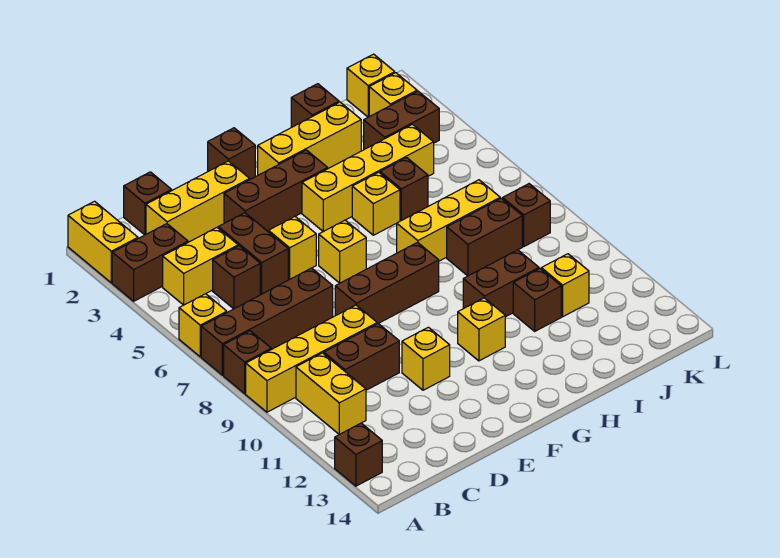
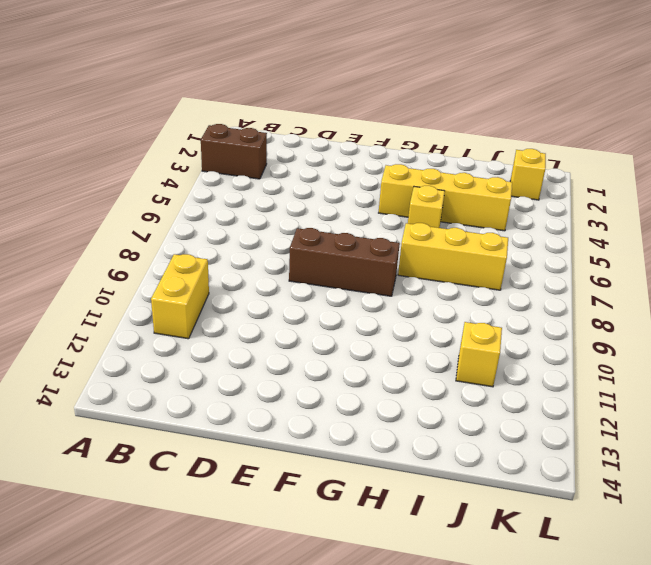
none -> yellow 1x2 brick [68,201,138,283]
none -> yellow 1x1 brick [179,294,227,357]
none -> brown 1x4 brick [201,268,333,375]
none -> brown 1x1 brick [224,331,271,394]

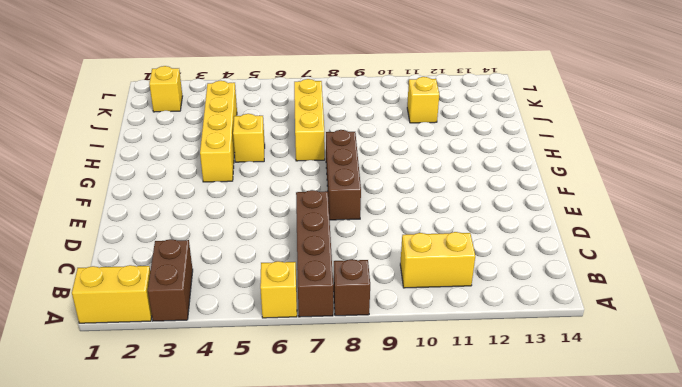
none -> yellow 1x4 brick [246,305,377,412]
none -> brown 1x1 brick [335,423,382,486]
none -> yellow 1x2 brick [163,228,238,305]
none -> brown 1x1 brick [124,172,172,235]

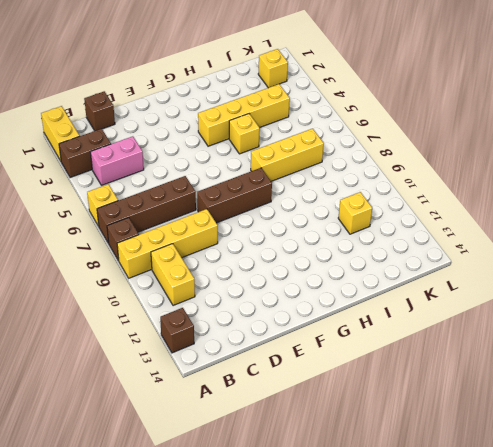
pink 1x2 brick [90,136,144,185] -> yellow 1x2 brick [163,228,238,305]
none -> yellow 1x3 brick [146,161,250,242]
none -> brown 1x1 brick [213,246,260,309]
none -> brown 1x2 brick [324,324,399,390]
none -> brown 1x2 brick [218,213,288,294]

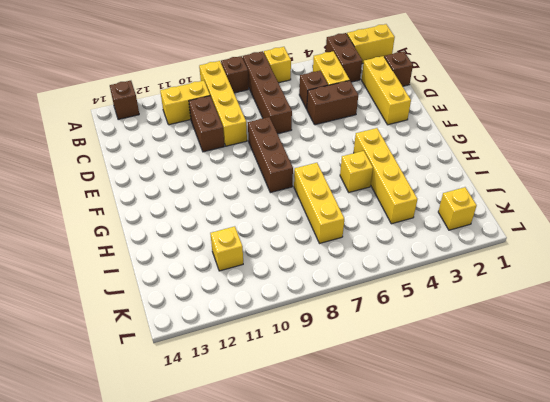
none -> brown 1x3 brick [224,150,328,231]
none -> yellow 1x1 brick [269,217,316,279]
none -> yellow 1x1 brick [402,327,450,390]
none -> brown 1x1 brick [208,128,255,179]

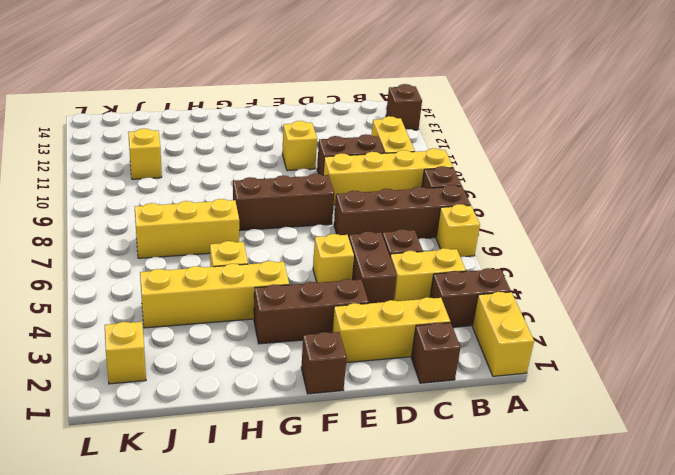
none -> yellow 1x1 brick [319,220,366,283]
none -> yellow 1x3 brick [258,102,361,175]
none -> yellow 1x1 brick [458,298,505,361]
none -> brown 1x2 brick [463,250,539,317]

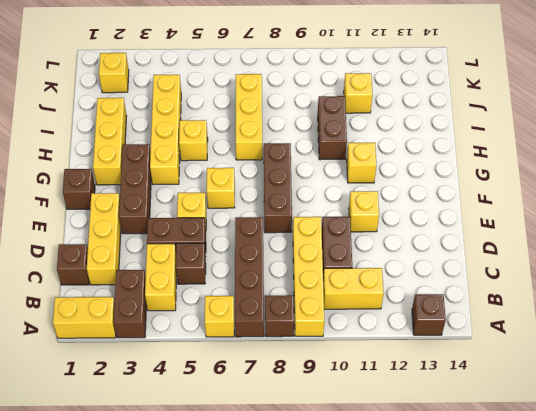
none -> brown 1x1 brick [291,84,339,127]
none -> brown 1x1 brick [380,158,428,220]
none -> brown 1x2 brick [447,198,522,276]
none -> brown 1x1 brick [513,269,561,331]

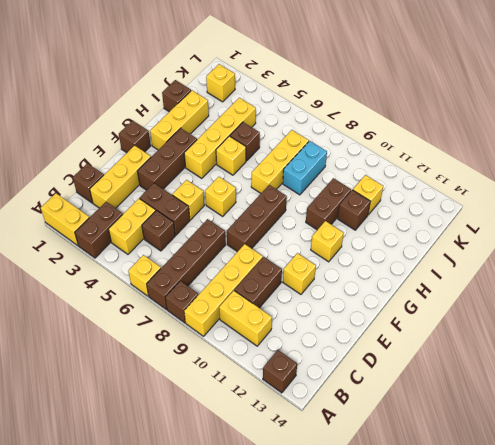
cyan 1x2 brick [283,141,327,195] -> brown 1x2 brick [447,198,522,276]
none -> brown 1x2 brick [364,91,439,149]
none -> yellow 1x1 brick [347,54,395,117]
none -> brown 1x1 brick [503,184,550,246]

